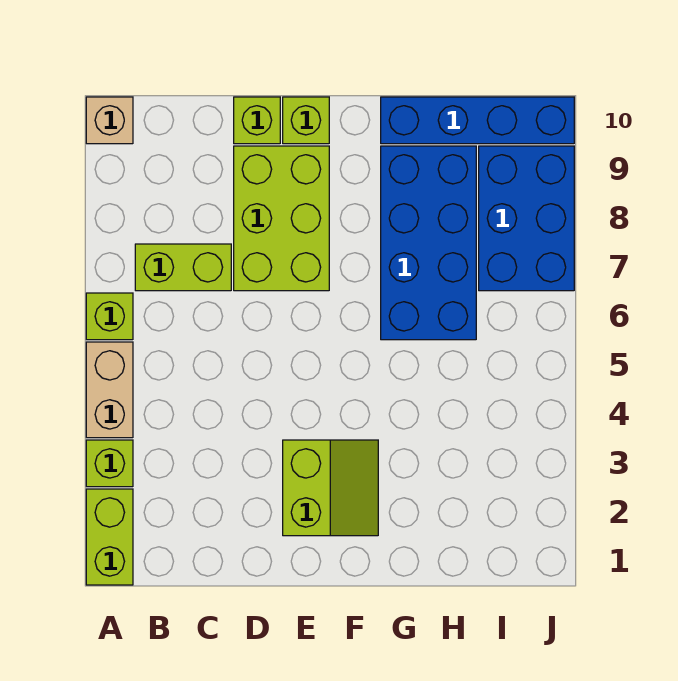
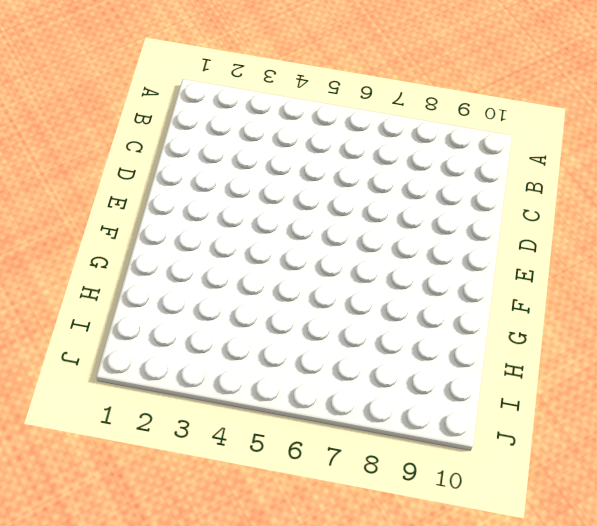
none -> lime 1x2 brick [86,489,133,585]
none -> lime 1x1 brick [86,440,133,487]
none -> tan 1x2 brick [86,342,133,438]

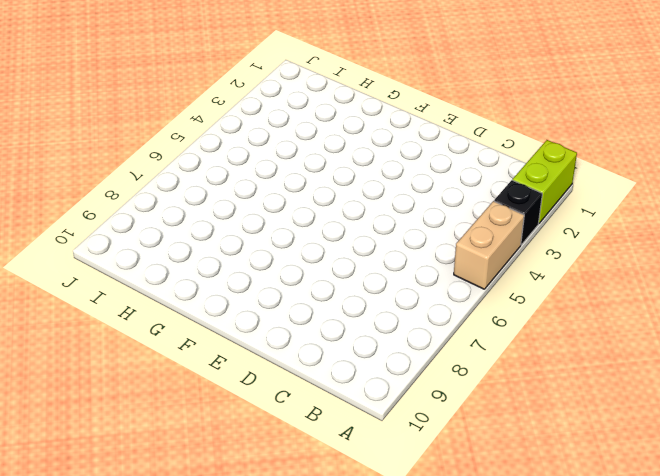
black 1x1 brick [494,180,542,245] -> lime 1x1 brick [86,440,133,487]
none -> lime 1x1 brick [86,293,133,340]
none -> tan 1x1 brick [86,97,133,144]
none -> lime 1x2 brick [135,244,231,291]

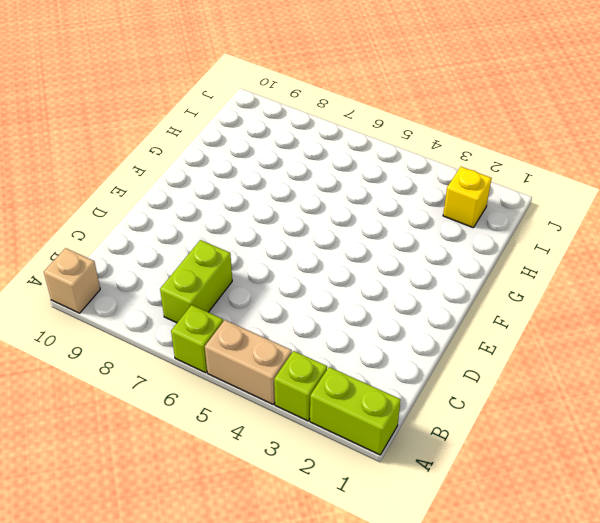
yellow 1x1 brick [443,167,492,228] -> none
none -> lime 2x3 brick [234,146,329,291]
none -> lime 1x1 brick [234,97,280,144]
none -> lime 2x2 slope [283,440,378,536]

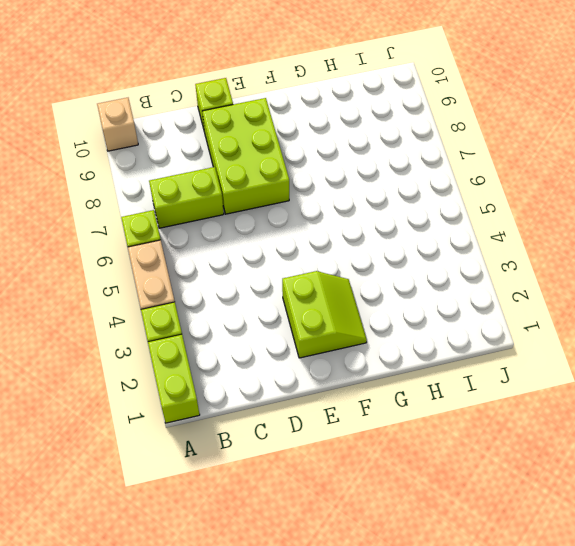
none -> lime 1x1 brick [283,97,329,144]
none -> blue 2x4 brick [381,146,476,340]
none -> blue 1x4 brick [381,97,574,144]

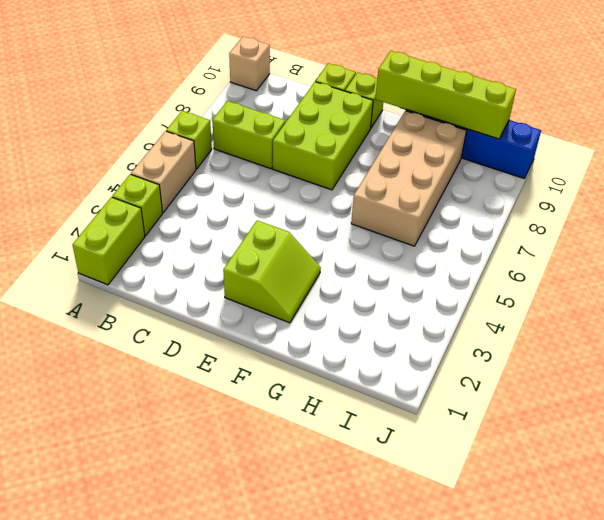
lime 1x4 brick [375,51,516,139] -> none
tan 2x4 brick [351,111,467,246] -> blue 2x4 brick [381,146,476,340]
none -> blue 2x3 brick [479,146,574,291]

